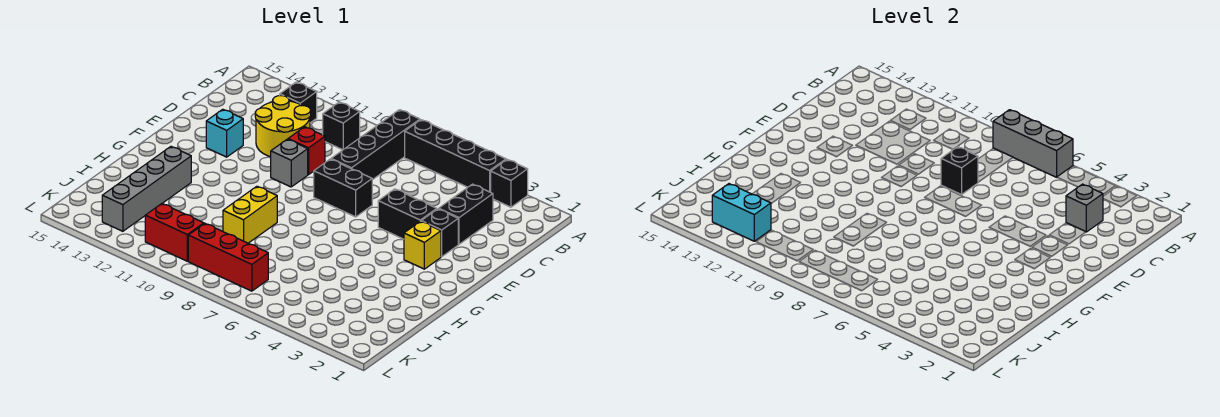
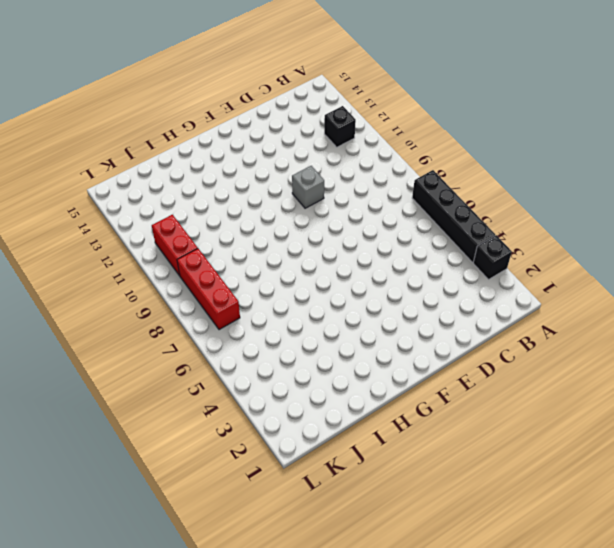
none -> black 1x4 brick [331,110,420,180]
none -> black 1x1 brick [323,102,360,150]
none -> black 1x2 brick [439,184,493,244]

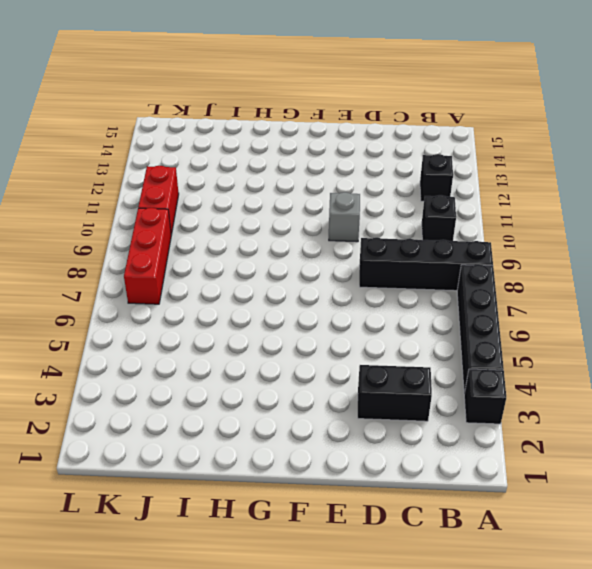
none -> yellow 2x2 round brick [255,96,311,157]
none -> red 1x1 brick [288,127,325,175]
none -> black 1x1 brick [421,209,458,257]

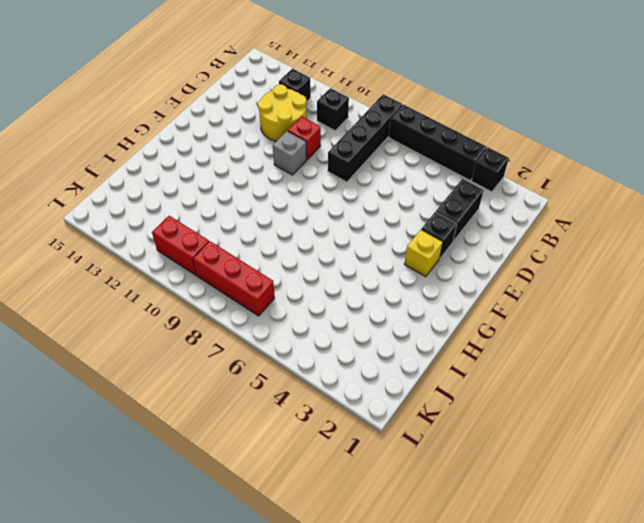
none -> black 1x2 brick [378,189,437,239]
none -> black 1x2 brick [314,159,372,217]
none -> cyan 1x1 brick [206,109,243,157]

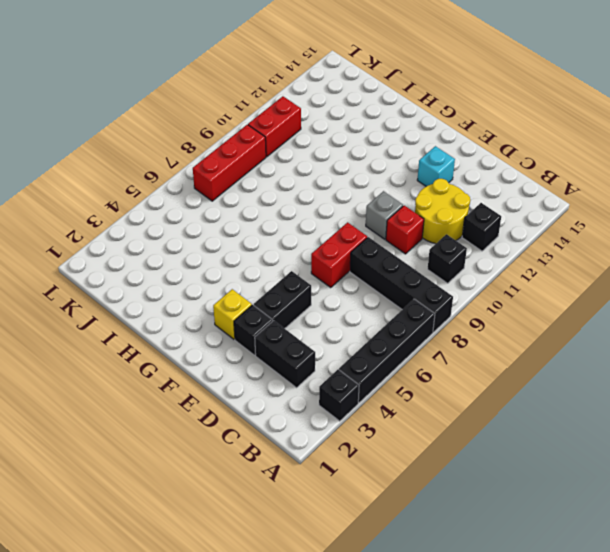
red 1x2 brick [311,222,367,287] -> black 1x2 brick [314,159,372,217]
none -> yellow 1x2 brick [223,186,277,243]
none -> grey 1x4 brick [102,147,191,231]
none -> grey 1x3 brick [993,110,1073,177]

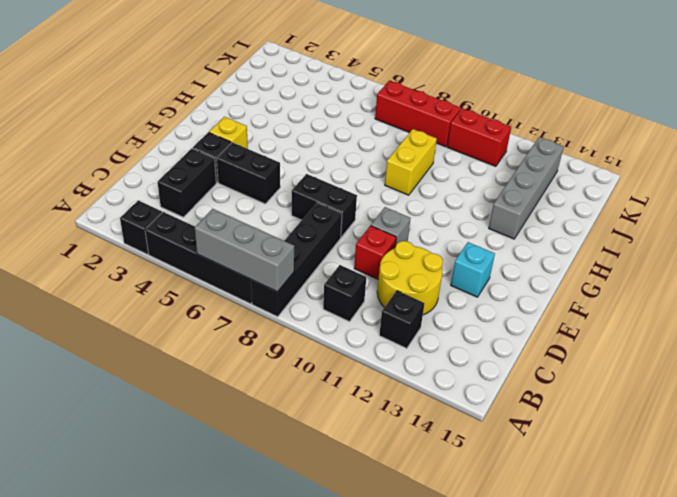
none -> grey 1x1 brick [1066,184,1103,232]
none -> black 1x1 brick [941,147,978,195]
none -> cyan 1x2 brick [712,184,771,241]

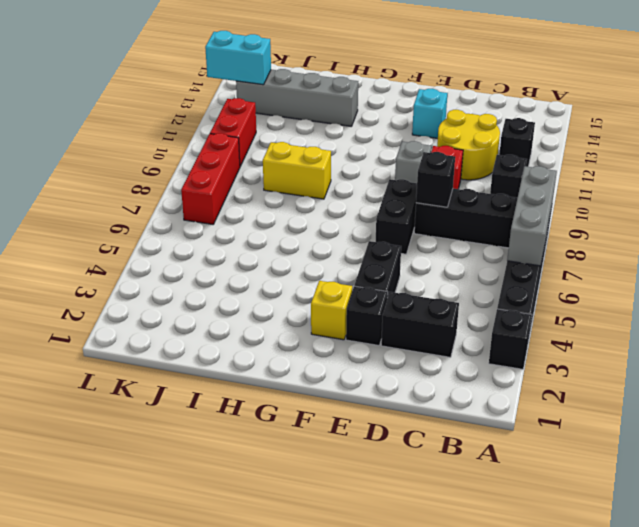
cyan 1x2 brick [205,31,271,85] -> cyan 1x2 brick turned to [712,184,771,241]
none -> grey 1x1 brick [1066,184,1103,232]

